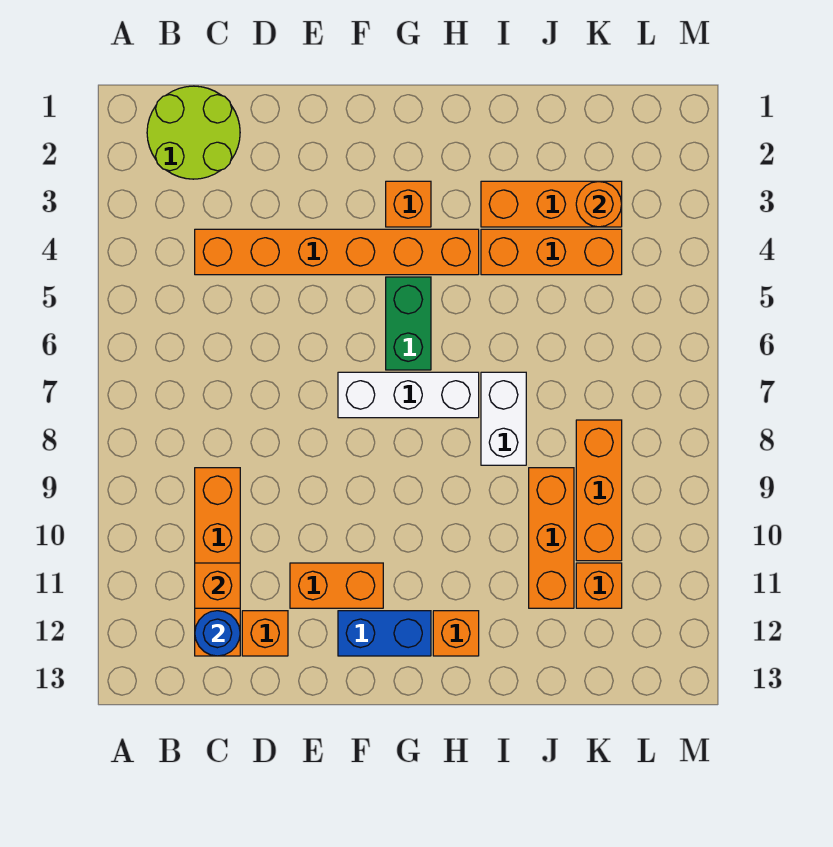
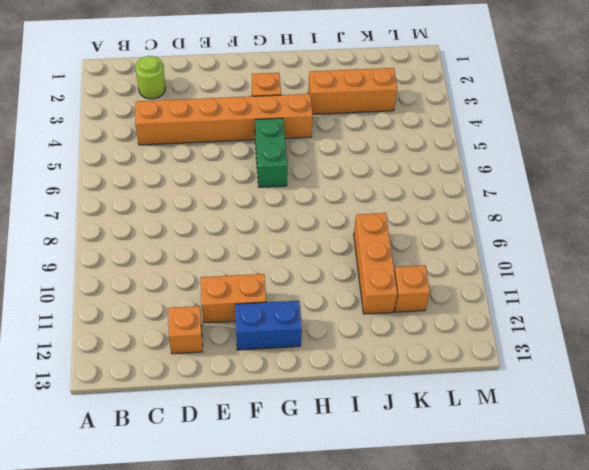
lime 1x1 round brick [135,56,166,99] -> lime 2x2 round brick [147,86,240,179]
none -> orange 1x4 brick [195,468,240,656]
none -> white 1x3 brick [338,372,479,418]
none -> orange 1x1 brick [433,611,479,656]

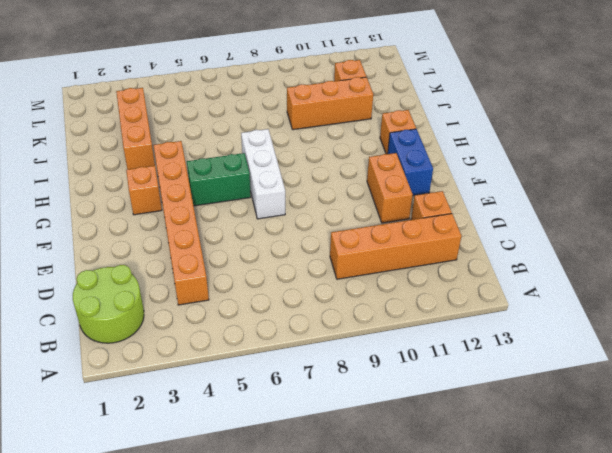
none -> orange 1x3 brick [481,229,622,275]
none -> white 1x2 brick [481,372,526,465]
none -> orange 1x3 brick [576,420,622,561]

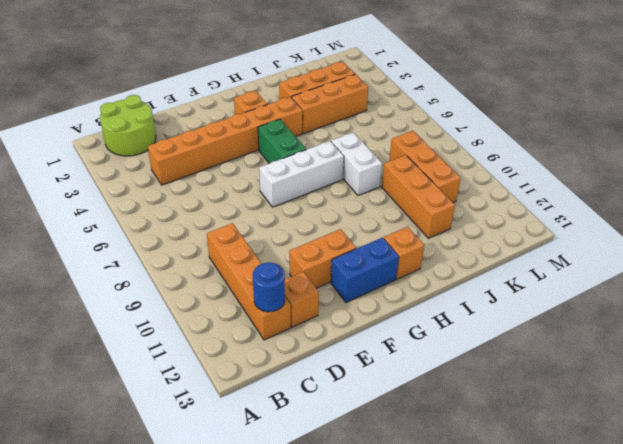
none -> orange 1x1 brick [576,563,622,608]
none -> orange 1x1 brick [195,563,240,608]
none -> orange 1x1 round brick [576,182,622,227]

